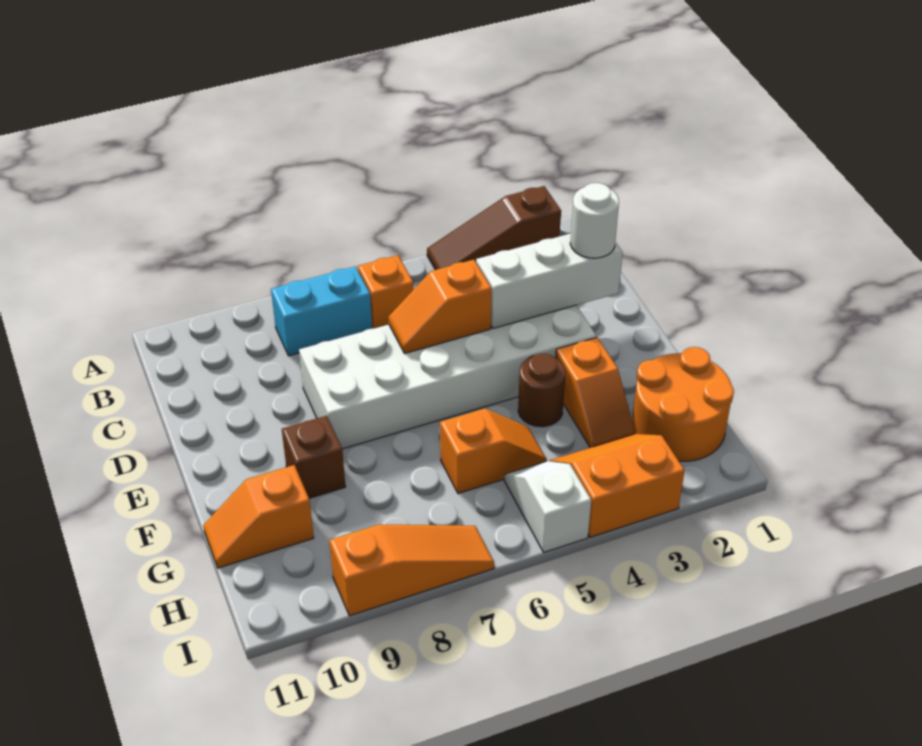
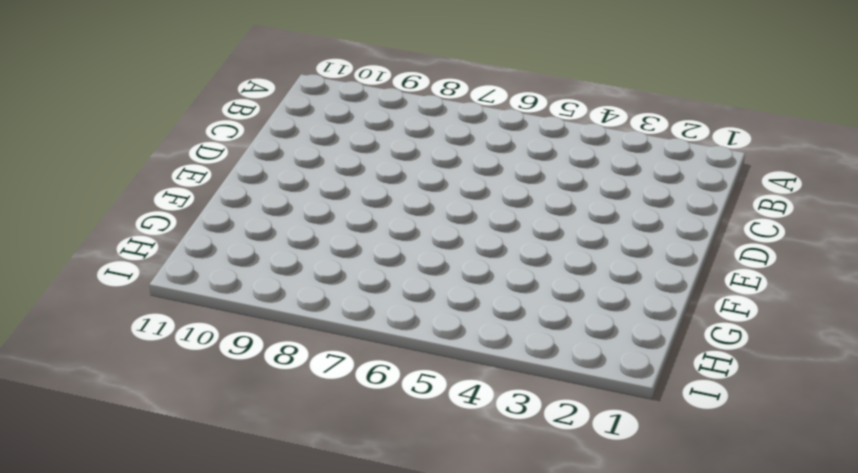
none -> brown 1x3 slope [427,186,561,270]
none -> orange 1x1 brick [358,255,414,329]
none -> cyan 1x2 brick [271,266,372,356]

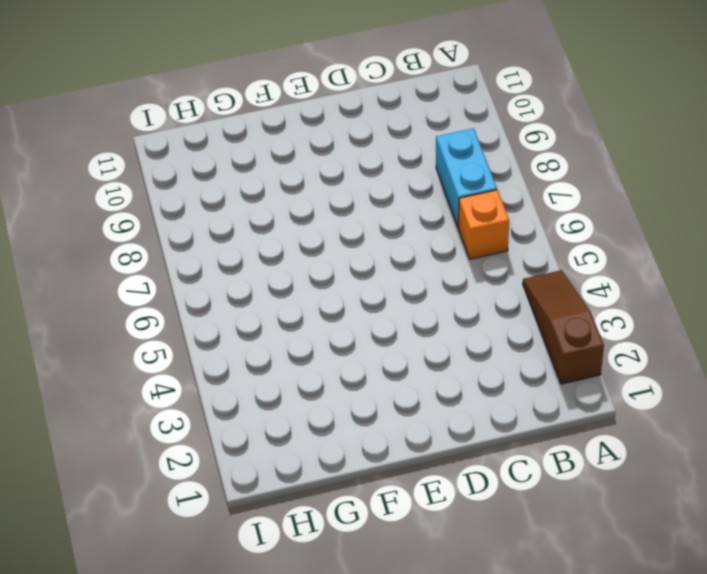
none -> white 2x6 brick [299,305,596,449]
none -> orange 1x2 slope [556,337,635,448]
none -> brown 1x1 round brick [518,354,566,427]

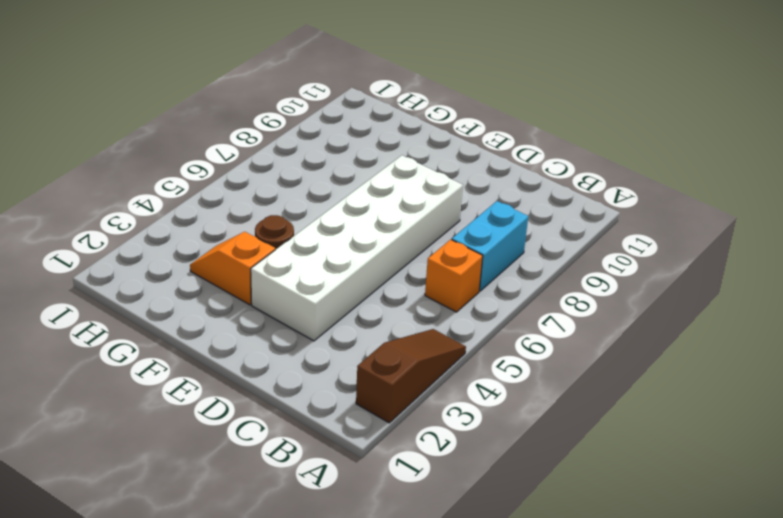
none -> brown 1x1 brick [282,416,345,498]
none -> orange 2x2 round brick [632,347,734,461]
none -> orange 1x2 slope [440,409,547,494]

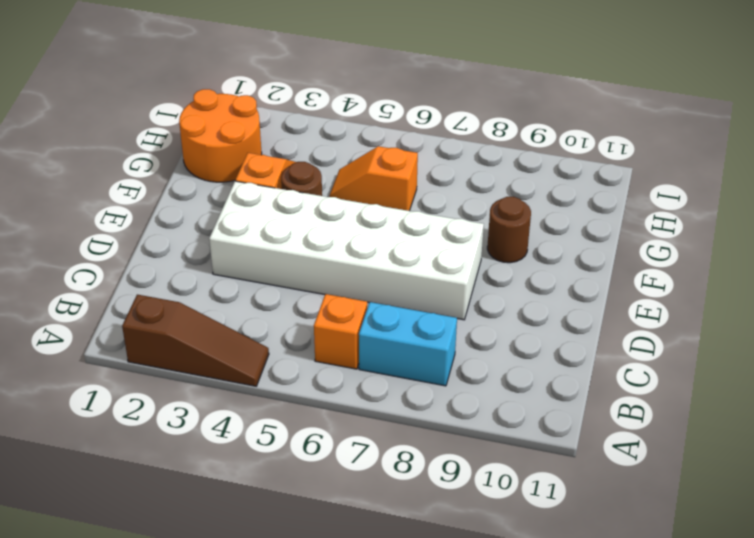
brown 1x1 round brick [487,197,531,263] -> brown 1x1 brick [282,416,345,498]
none -> orange 1x2 slope [203,465,314,568]
none -> orange 2x2 slope [550,434,685,537]
none -> white 1x2 slope [504,461,591,552]

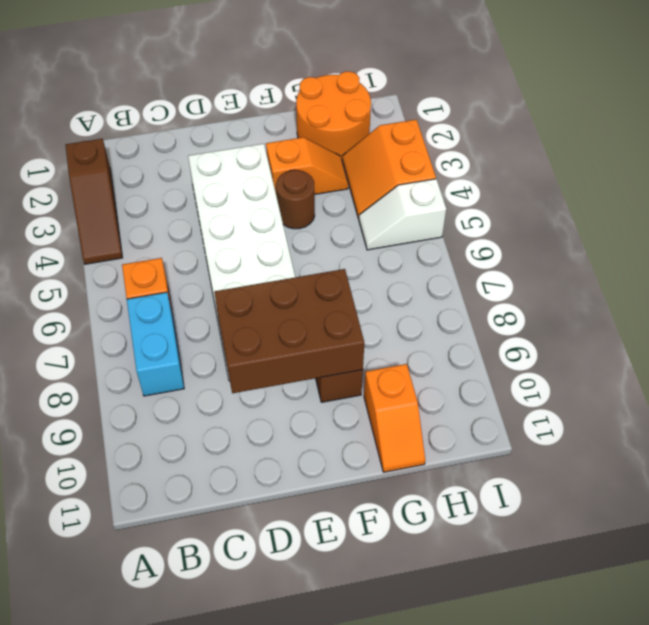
brown 2x3 brick [214,269,364,393] -> none
none -> orange 1x2 slope [440,409,547,494]
none -> orange 1x3 slope [329,524,494,616]
none -> white 1x3 brick [476,233,623,328]

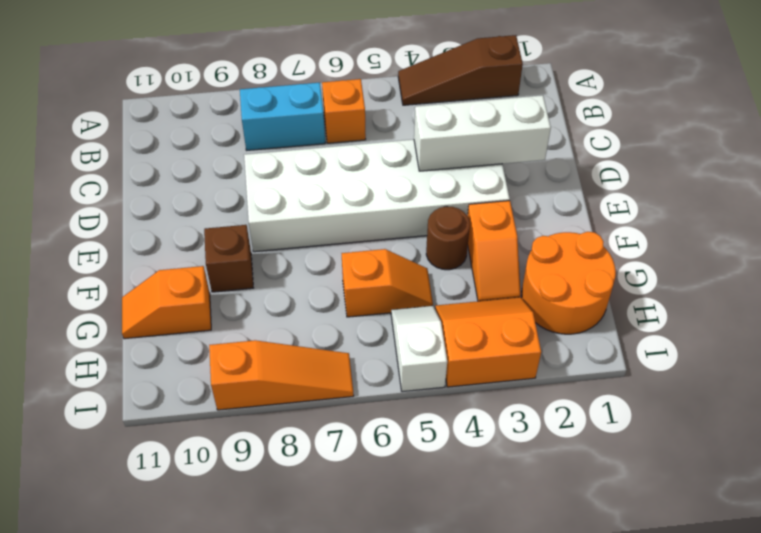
none -> orange 1x2 slope [388,260,492,354]
none -> white 1x1 round brick [570,183,619,258]

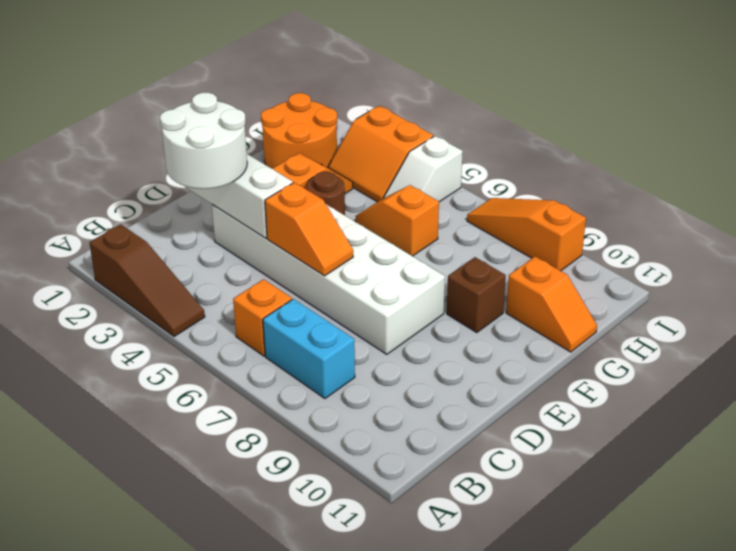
white 2x2 round brick [160,93,247,189] -> white 1x1 round brick [570,183,619,258]

